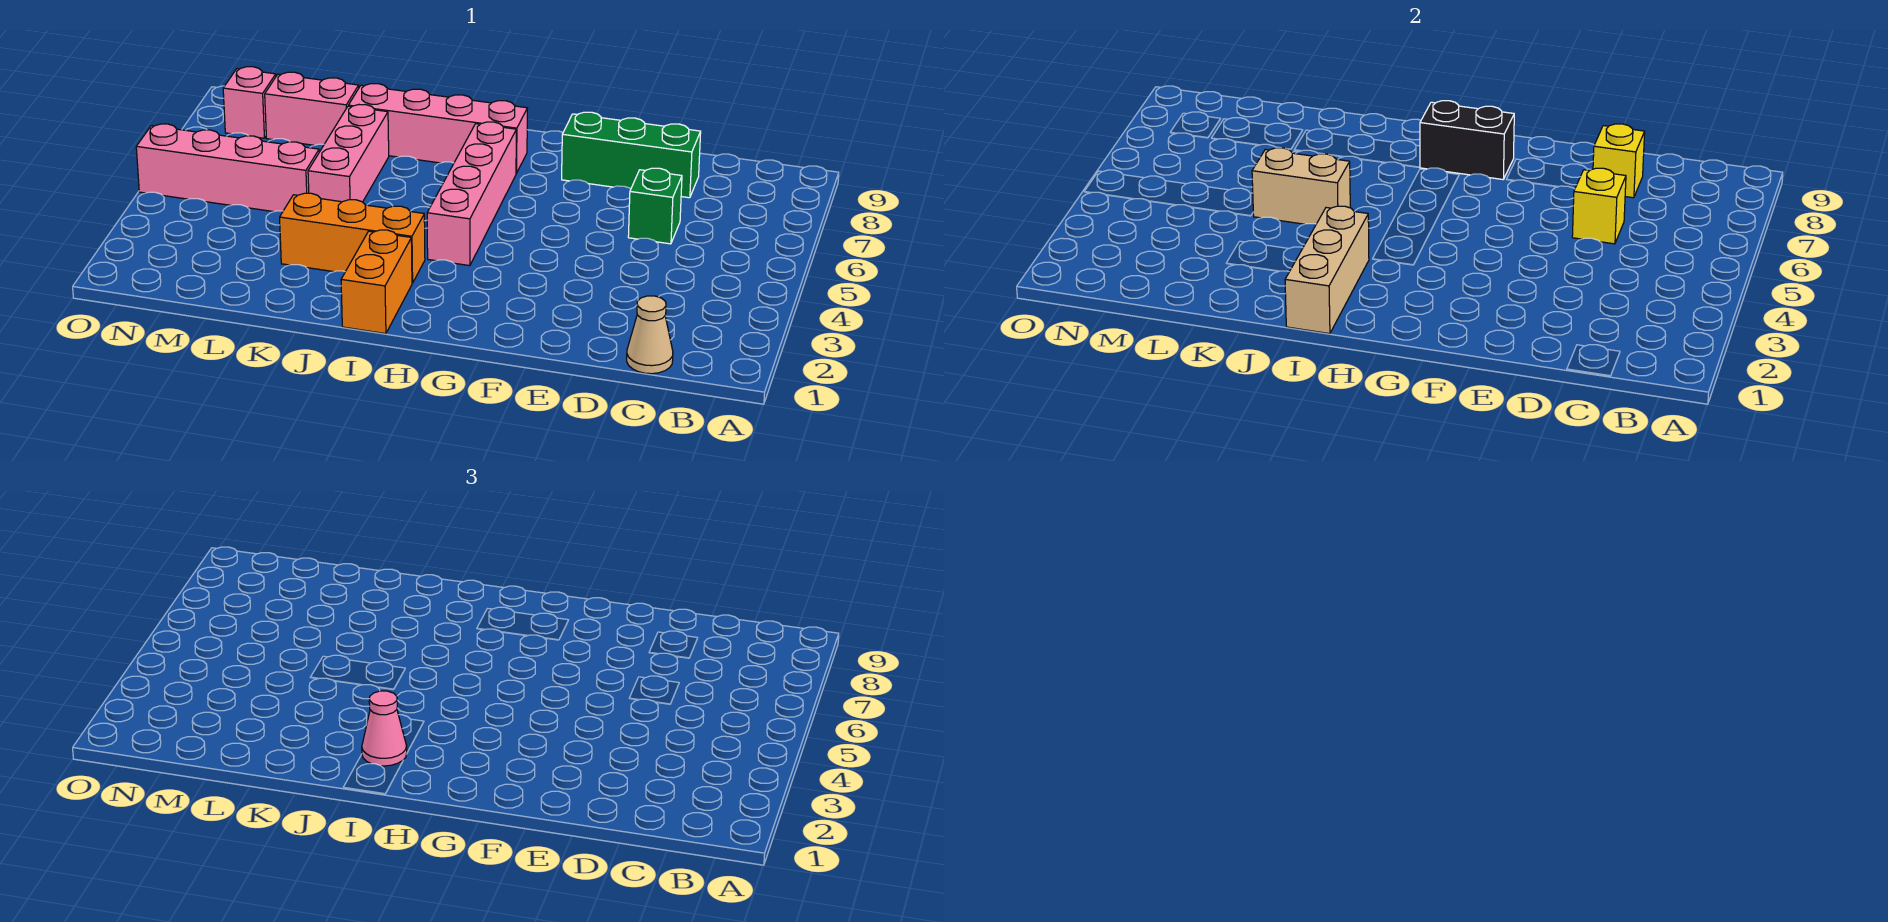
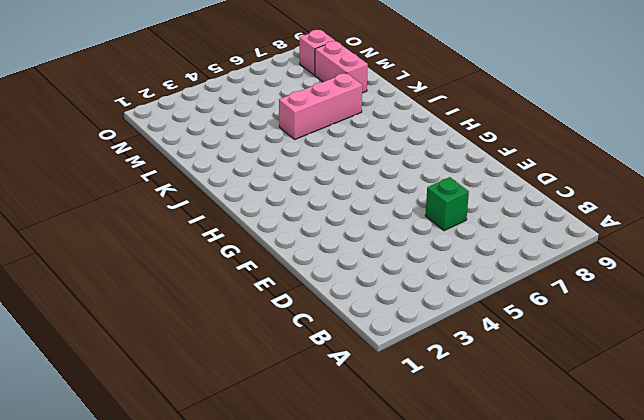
none -> tan 1x1 cone [627,296,673,374]
none -> green 1x3 brick [562,112,701,198]
none -> pink 1x4 brick [427,122,516,266]

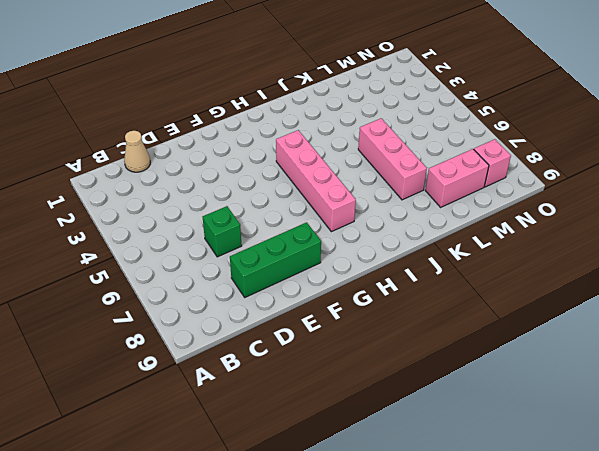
none -> pink 1x4 brick [348,84,527,173]
none -> orange 1x2 brick [341,230,412,334]
none -> orange 1x3 brick [280,193,425,283]

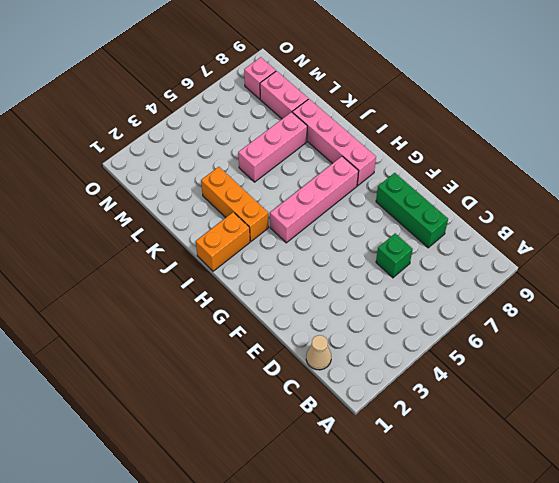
none -> pink 1x4 brick [136,124,319,212]
none -> yellow 1x1 brick [1572,168,1626,244]
none -> yellow 1x1 brick [1593,124,1645,198]

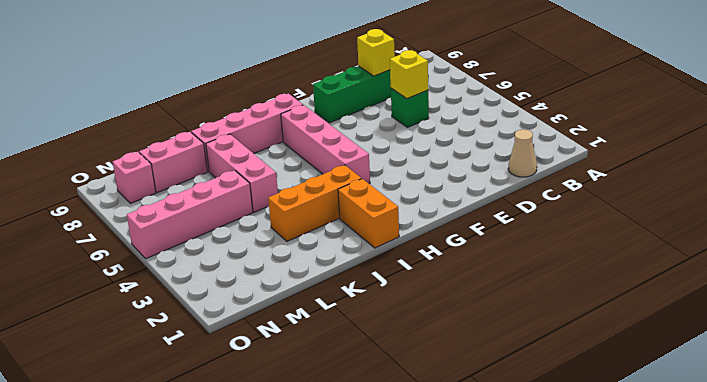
none -> black 1x2 brick [1420,101,1514,179]
none -> tan 1x3 brick [1285,206,1369,334]
none -> tan 1x2 brick [1252,148,1350,224]

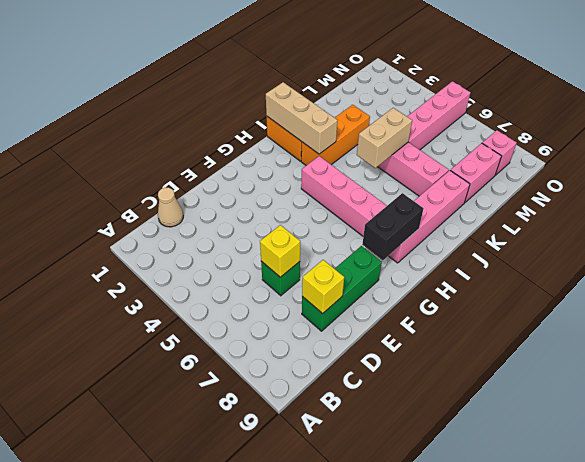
none -> pink 1x1 cone [362,691,407,766]

